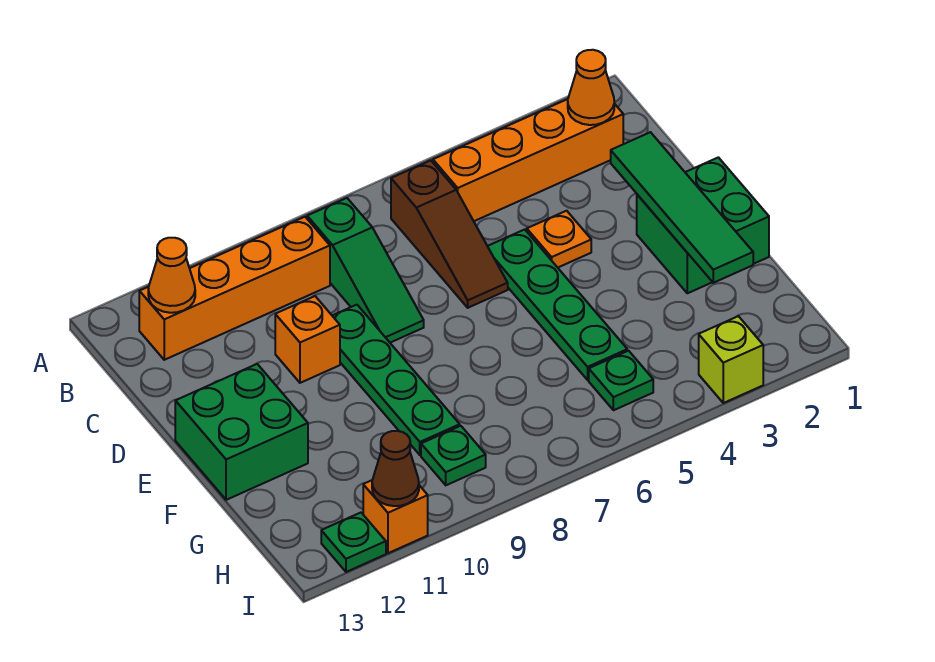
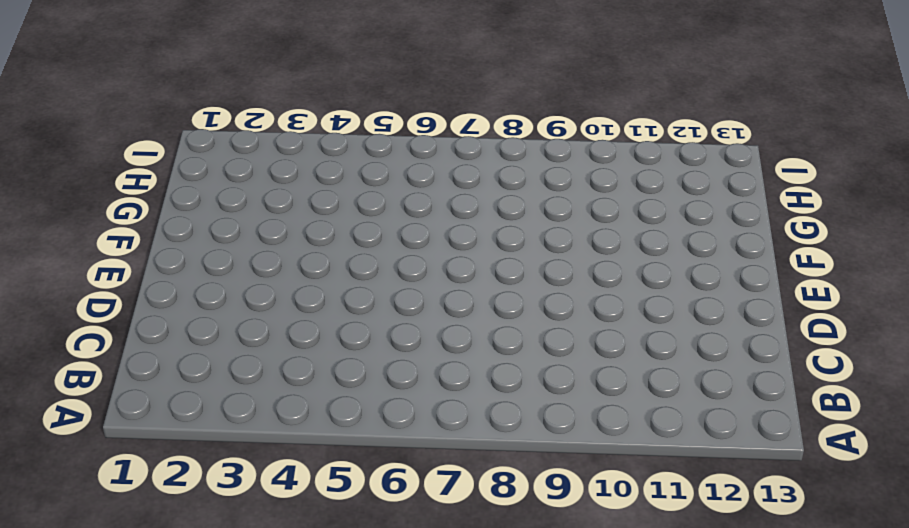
none -> orange 1x4 brick [433,99,623,221]
none -> brown 1x3 slope [391,160,508,308]
none -> green 1x3 slope [307,198,424,343]

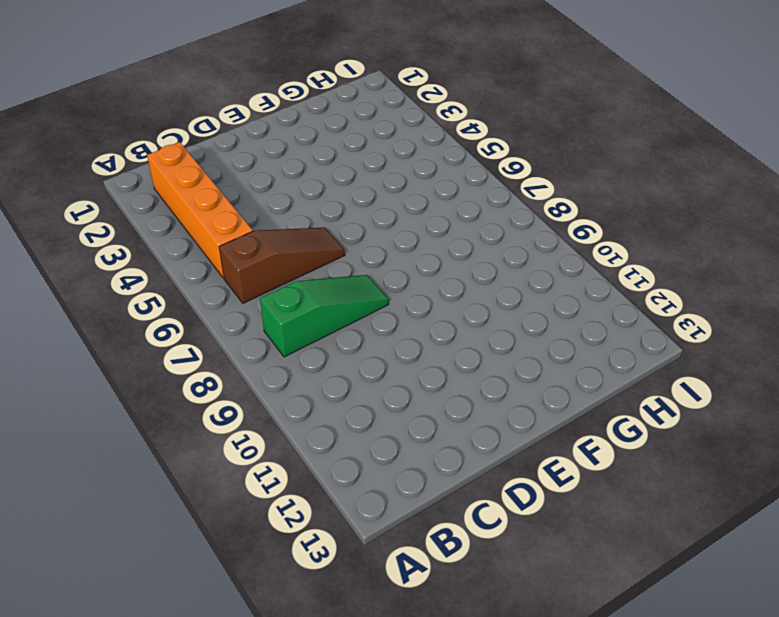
none -> orange 1x4 brick [139,217,330,360]
none -> orange 1x1 plate [527,211,591,268]
none -> green 1x4 plate [488,229,627,380]

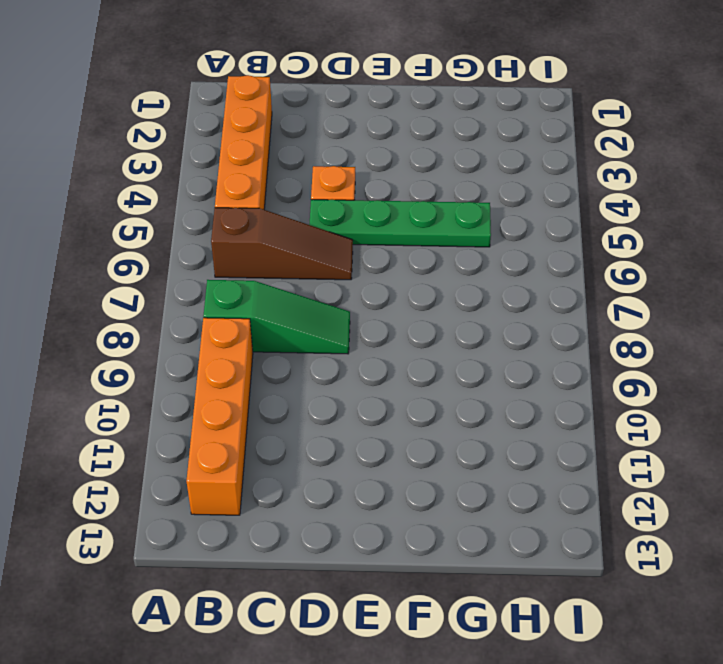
none -> green 1x4 plate [332,305,460,455]
none -> orange 1x1 brick [275,296,340,383]
none -> green 2x2 brick [637,157,769,293]

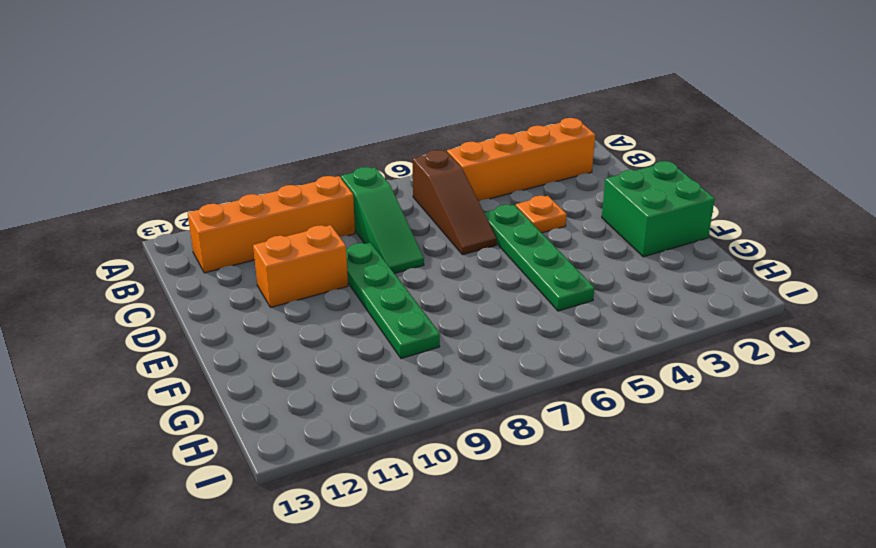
orange 1x2 brick [253,225,348,307] -> orange 1x1 brick [275,296,340,383]
none -> green 2x2 brick [175,364,308,500]
none -> green 1x1 plate [589,351,653,410]
none -> green 1x1 plate [421,426,486,485]

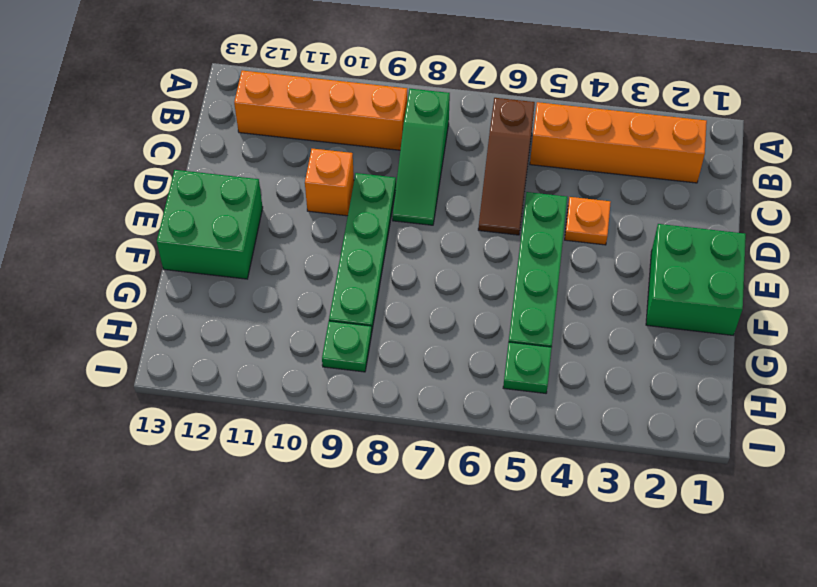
none -> lime 1x1 brick [699,316,763,403]
none -> orange 1x1 brick [363,480,428,553]
none -> green 1x1 plate [321,513,386,572]

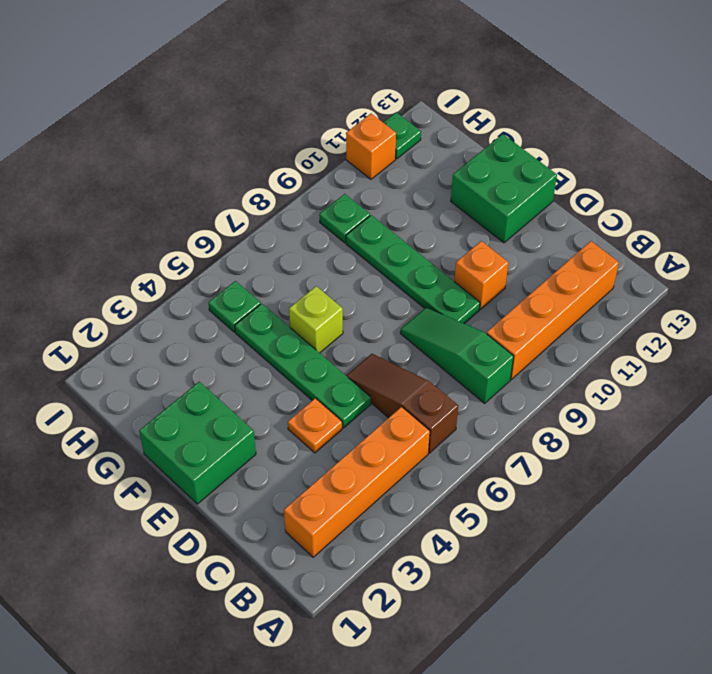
lime 1x1 brick [289,286,343,353] -> lime 1x1 brick moved to [699,316,763,403]
none -> orange 1x1 cone [568,50,614,125]
none -> orange 1x1 cone [148,238,195,313]
none -> green 1x4 tile [611,132,753,283]

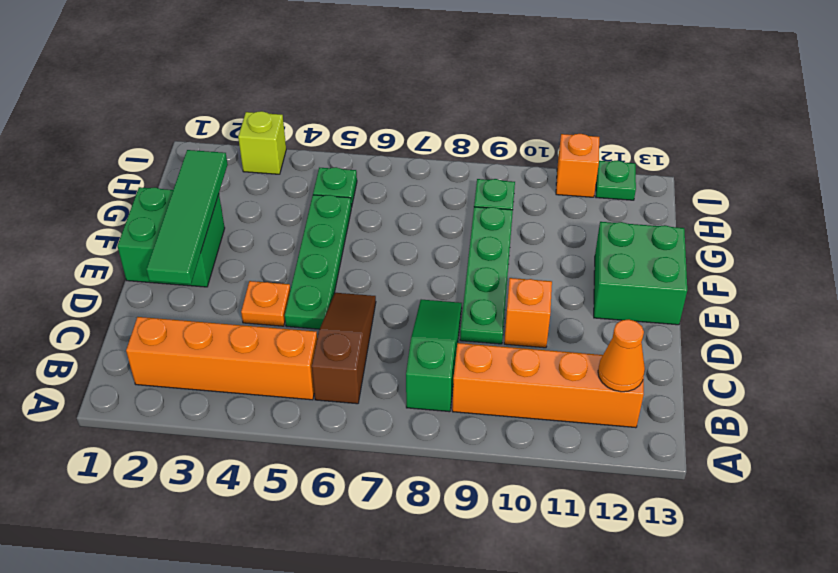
none -> orange 1x1 cone [568,50,614,125]
none -> brown 1x1 cone [372,431,419,506]

